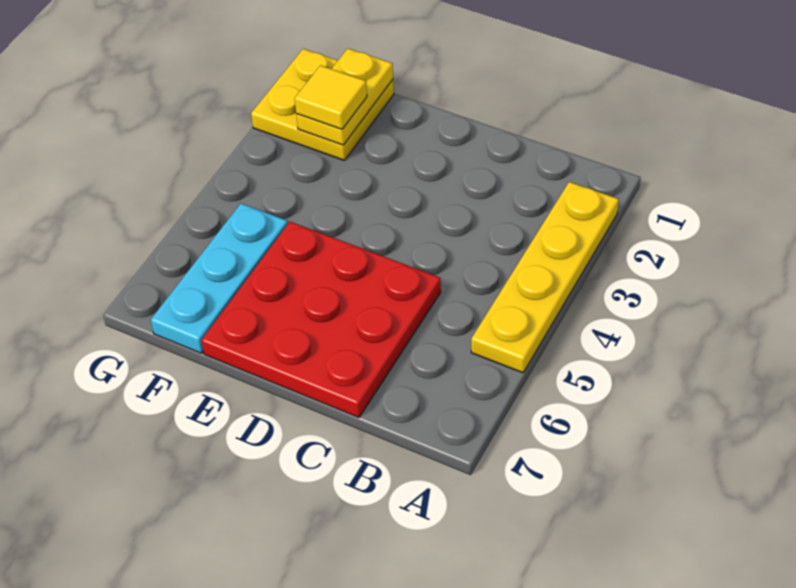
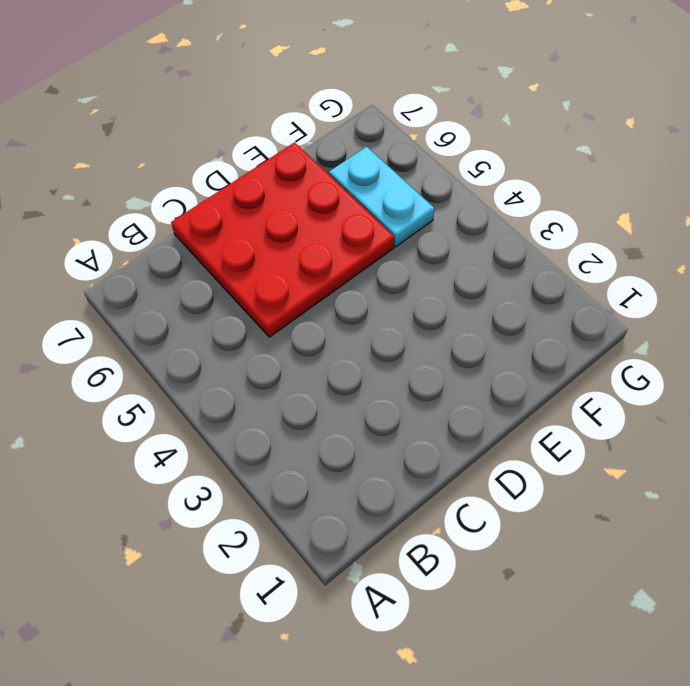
cyan 1x2 plate [329,147,434,247] -> cyan 1x3 plate [151,204,288,353]
none -> yellow 1x4 plate [471,182,619,373]
none -> yellow 2x2 plate [251,49,394,160]

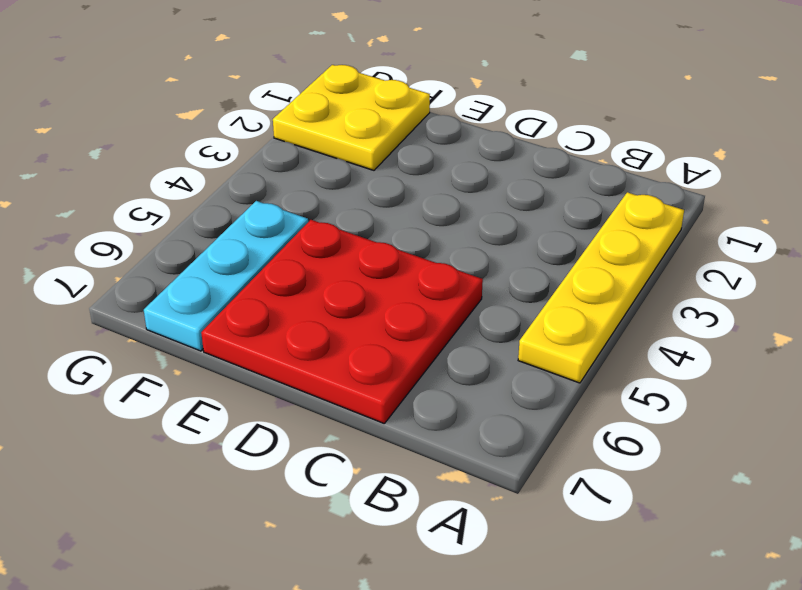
none -> yellow 1x2 plate [296,49,393,145]
none -> yellow 1x1 tile [295,65,367,129]

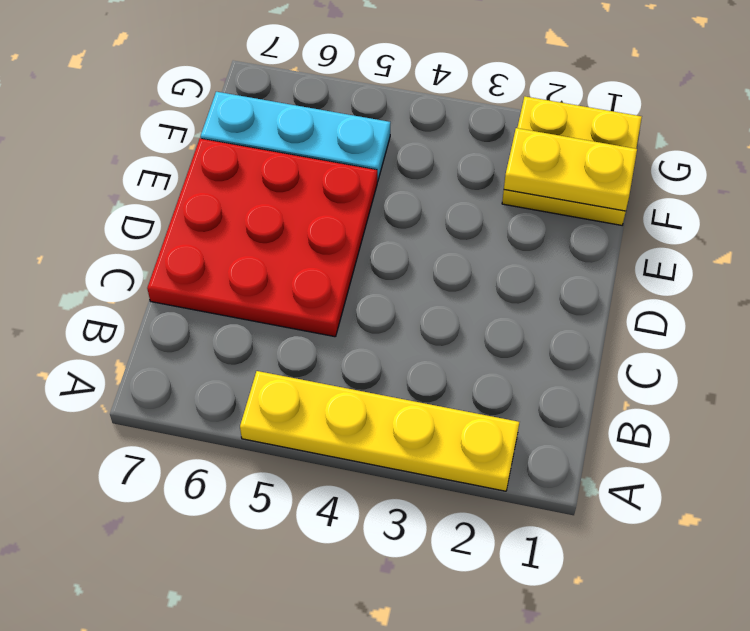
none -> yellow 1x1 tile [295,65,367,129]

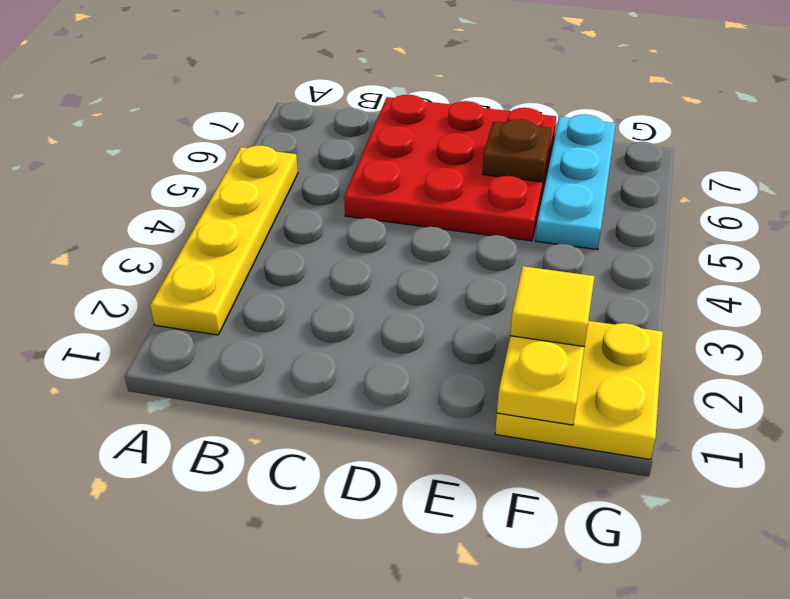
brown 1x1 plate [482,119,551,182] -> none

